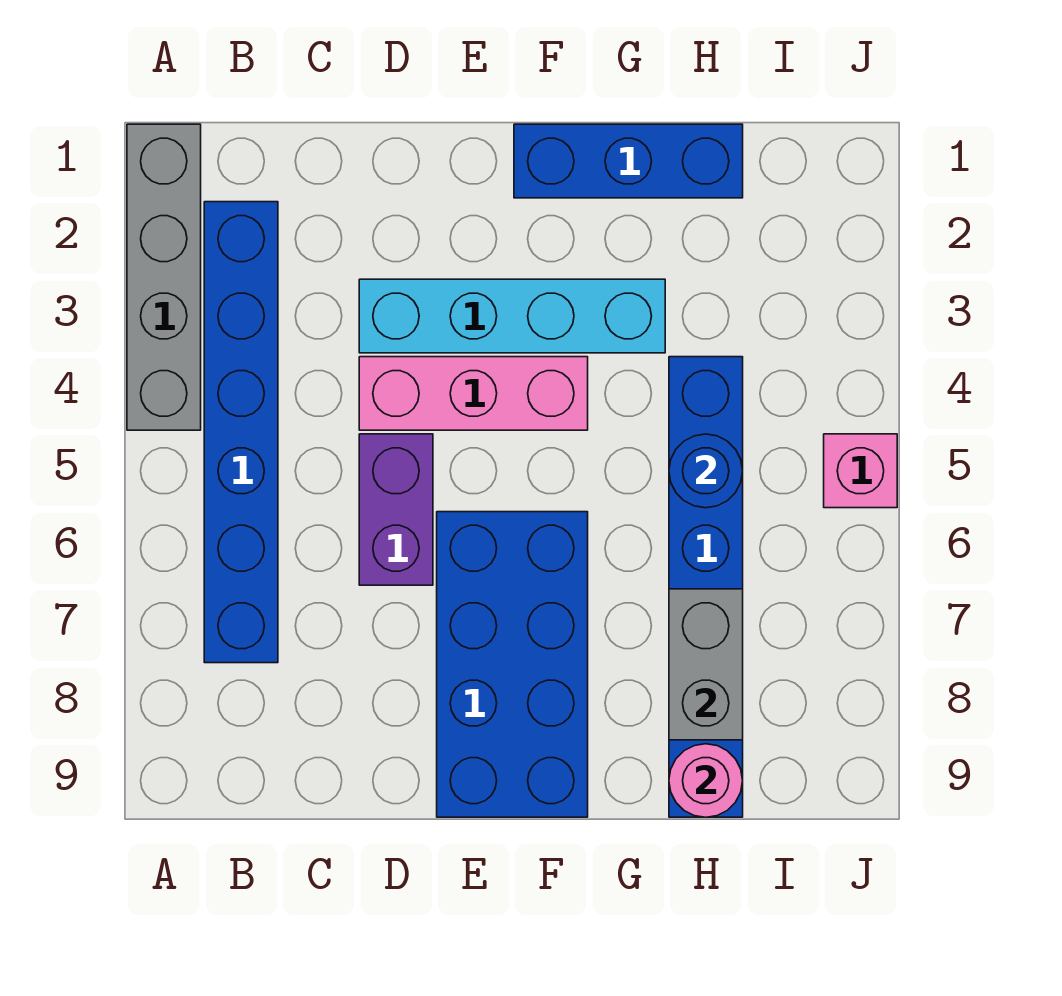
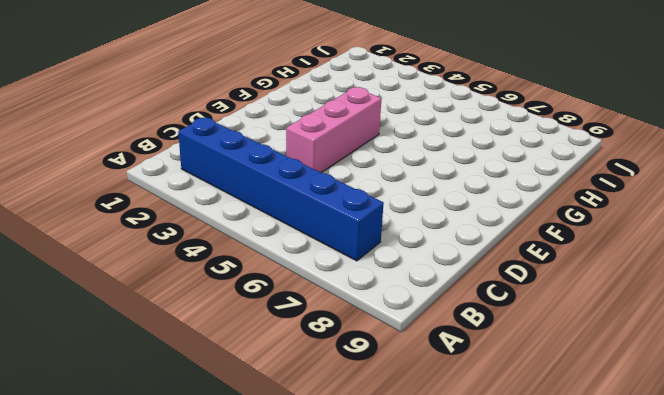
none -> grey 1x4 brick [127,124,201,430]
none -> cyan 1x4 brick [359,279,665,353]
none -> purple 1x2 brick [359,434,433,585]

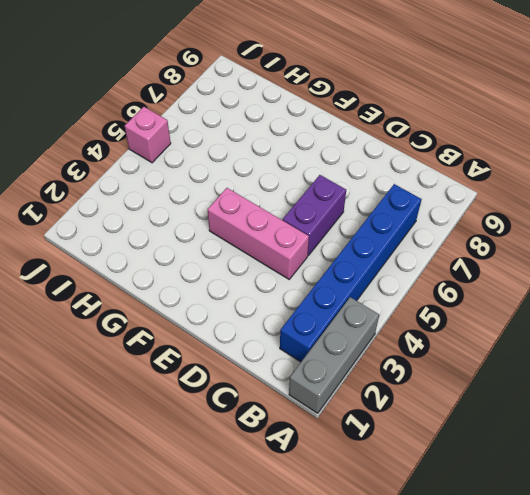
grey 1x3 brick [289,297,379,413] -> grey 1x4 brick [127,124,201,430]
none -> cyan 1x4 brick [359,279,665,353]
none -> blue 2x4 brick [437,512,588,817]
none -> blue 1x3 brick [514,124,743,198]

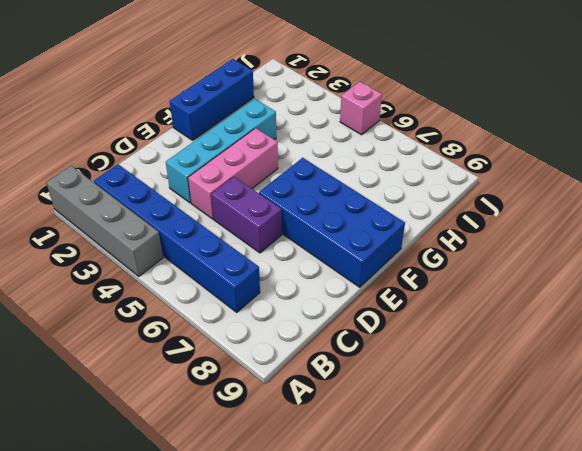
none -> blue 1x6 brick [669,357,743,817]
none -> blue 1x1 round brick [669,434,743,508]
none -> grey 1x2 brick [669,589,743,740]

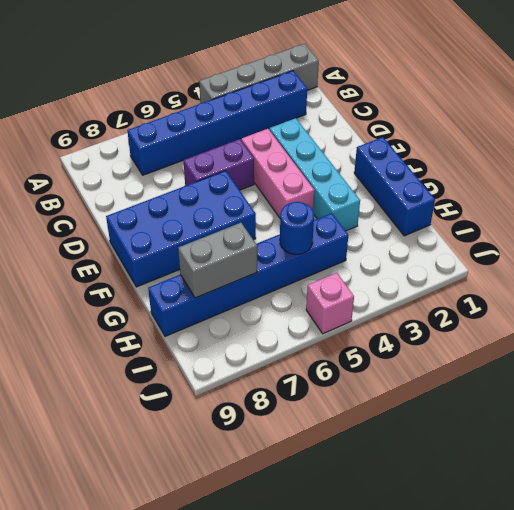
none -> pink 1x1 round brick [669,744,743,817]

